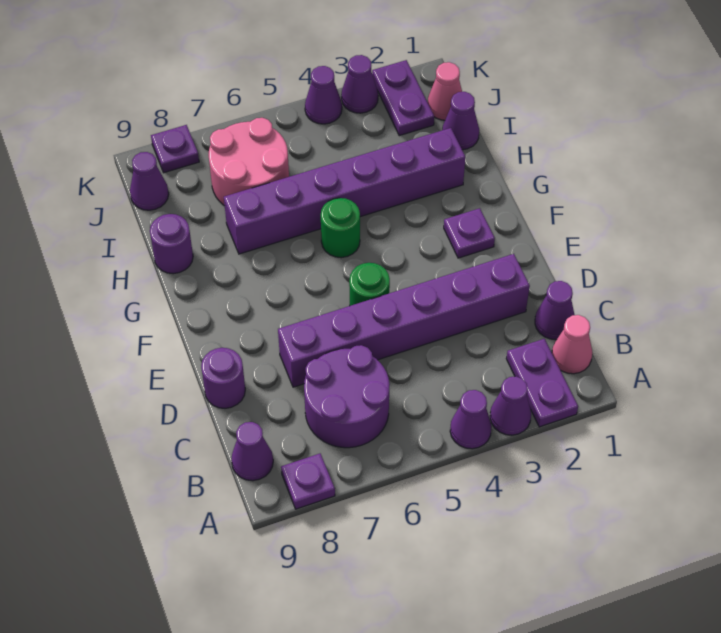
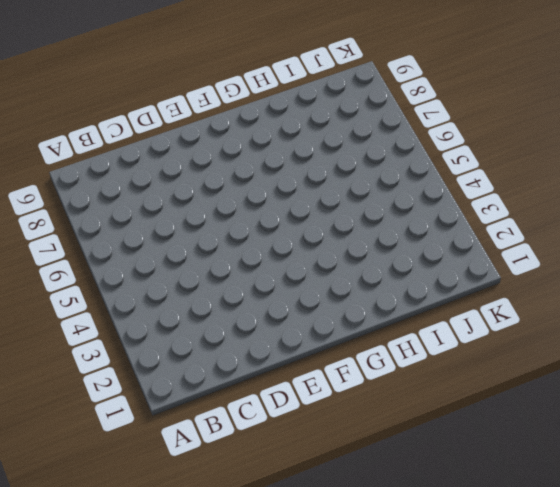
none -> purple 1x2 plate [506,339,578,427]
none -> purple 1x1 cone [490,376,531,435]
none -> purple 1x1 cone [450,390,492,449]

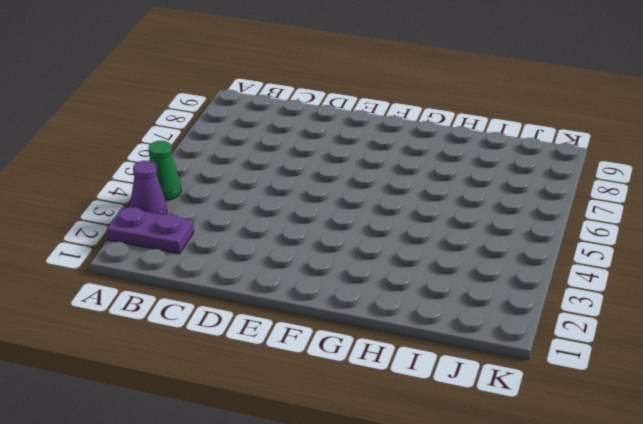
green 1x1 cone [149,141,181,201] -> purple 1x1 cone [450,390,492,449]
none -> purple 1x1 plate [281,454,335,509]
none -> pink 1x1 cone [552,315,592,374]
none -> purple 2x2 round brick [304,345,390,448]

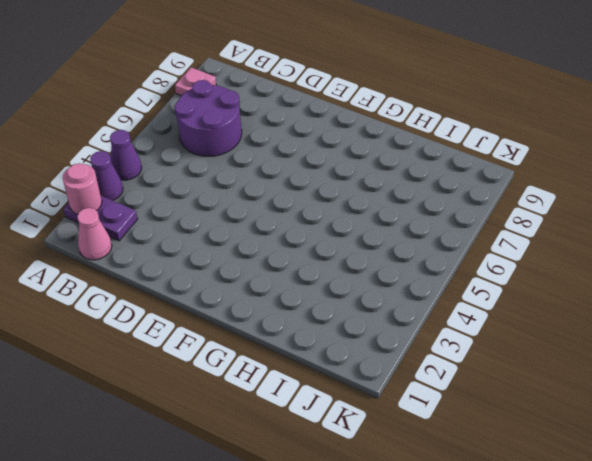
pink 1x1 round brick [63,164,102,214] -> none
pink 1x1 plate [175,68,216,96] -> purple 1x1 plate [281,454,335,509]
none -> purple 1x1 cone [231,422,273,481]
none -> purple 1x1 cone [535,281,575,340]
none -> purple 1x6 brick [278,254,530,387]

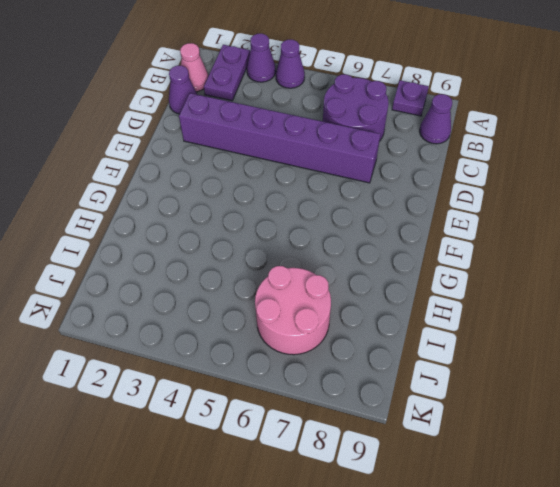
none -> purple 1x1 round brick [201,348,245,408]
none -> green 1x1 round brick [349,263,390,306]
none -> purple 1x1 plate [444,208,495,258]

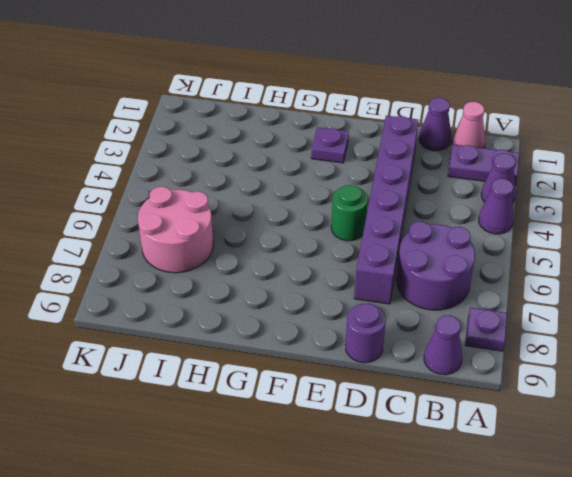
none -> green 1x1 round brick [321,198,360,258]
none -> purple 1x6 brick [224,128,465,254]
none -> purple 1x1 round brick [150,214,193,274]

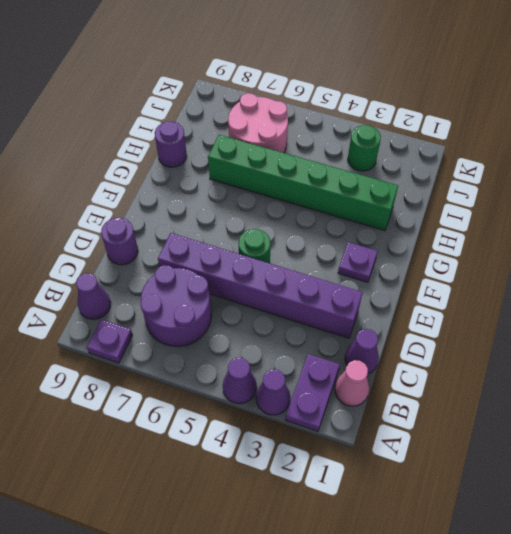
green 1x6 brick [208,135,398,231] -> purple 1x6 brick [224,128,465,254]
green 1x1 round brick [348,125,381,171] -> green 1x1 round brick moved to [321,198,360,258]
none -> purple 1x1 cone [442,92,479,150]
none -> pink 1x1 cone [428,62,462,120]
none -> purple 1x2 plate [372,60,434,136]

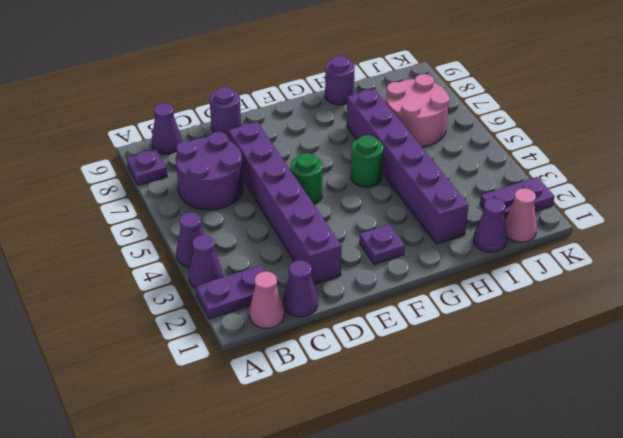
none -> purple 1x1 cone [130,152,169,210]
none -> purple 1x1 cone [341,55,378,113]
none -> purple 1x1 cone [305,66,342,124]

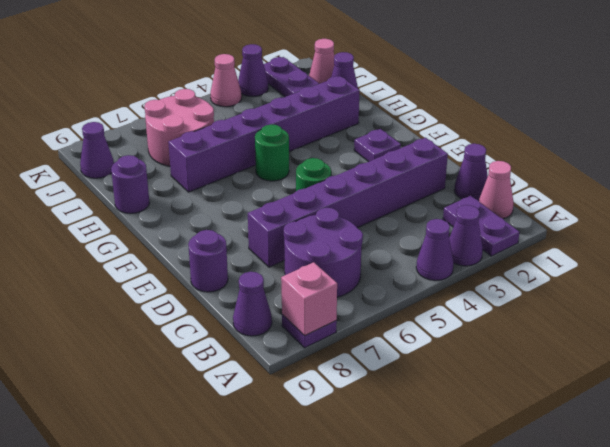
pink 1x1 brick [281,262,337,336] -> none
pink 1x1 cone [211,54,242,107] -> purple 1x1 cone [305,66,342,124]
none -> purple 1x1 plate [151,125,199,173]

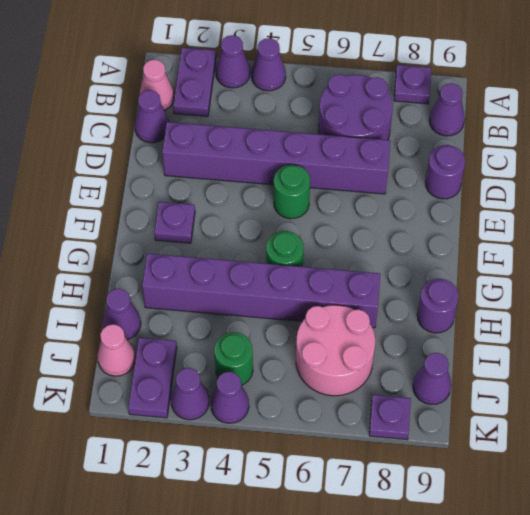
green 1x1 round brick [214,332,253,385] -> none

